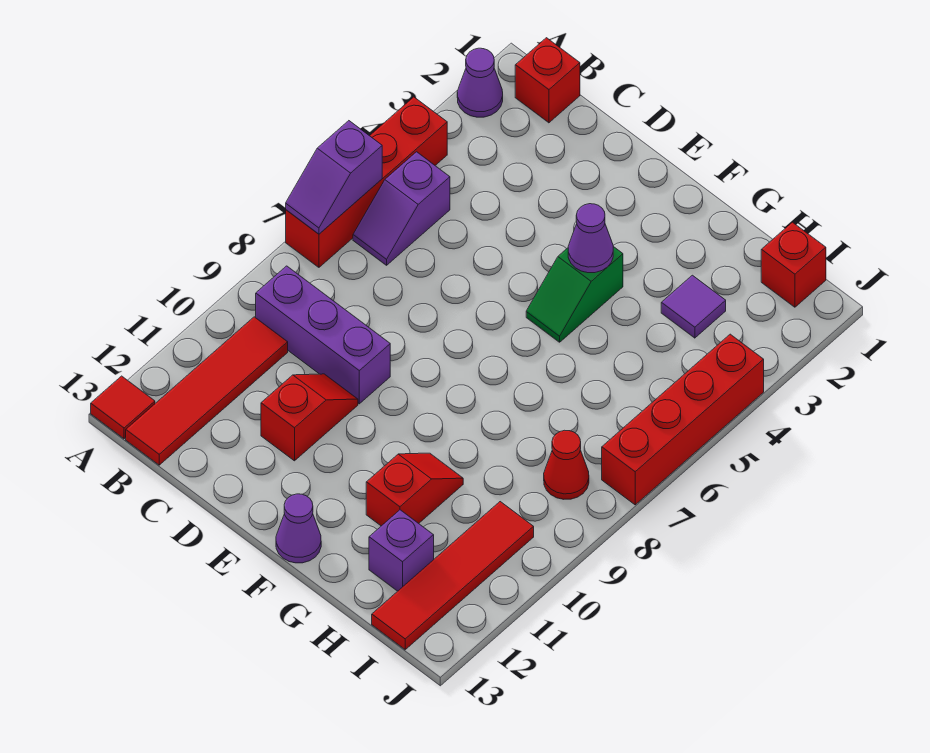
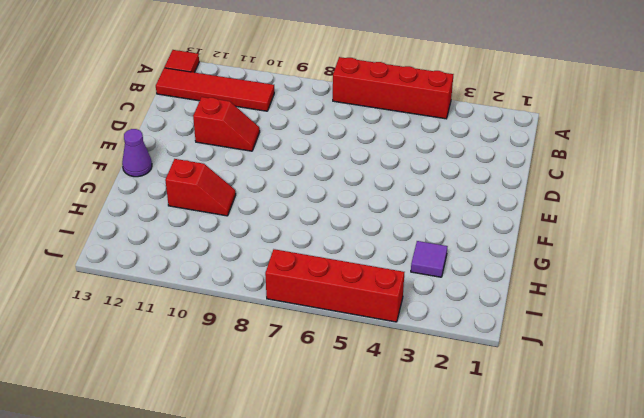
none -> purple 1x1 cone [457,48,503,117]
none -> red 1x1 brick [515,38,580,123]
none -> purple 1x2 slope [353,152,450,265]

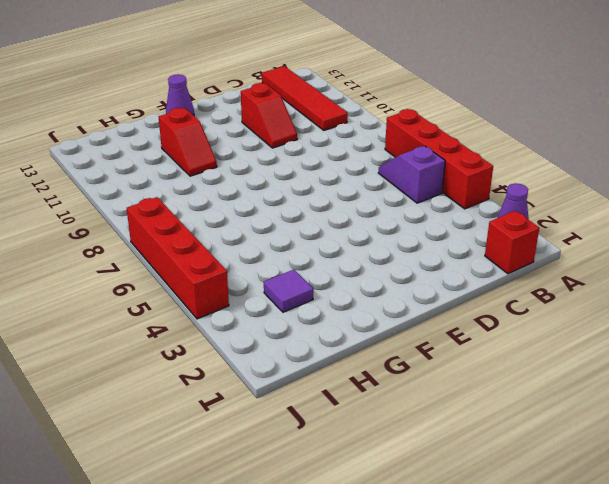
none -> red 1x1 tile [91,376,155,439]
none -> purple 1x3 brick [256,266,390,404]
none -> green 1x2 slope [526,247,623,342]

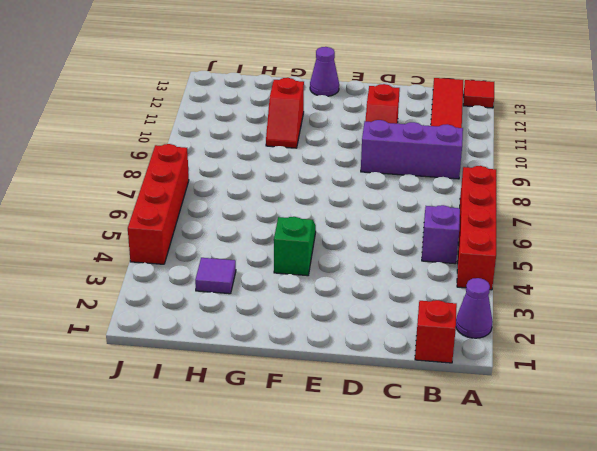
none -> purple 1x1 brick [369,510,434,591]
none -> red 1x1 brick [761,222,826,307]
none -> red 1x1 cone [544,430,589,499]

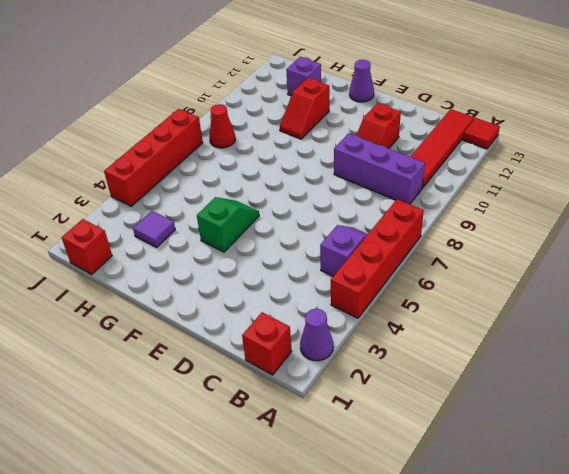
none -> red 1x4 tile [372,502,534,650]
none -> purple 1x2 slope [286,121,382,234]
none -> purple 1x1 cone [568,204,613,273]

